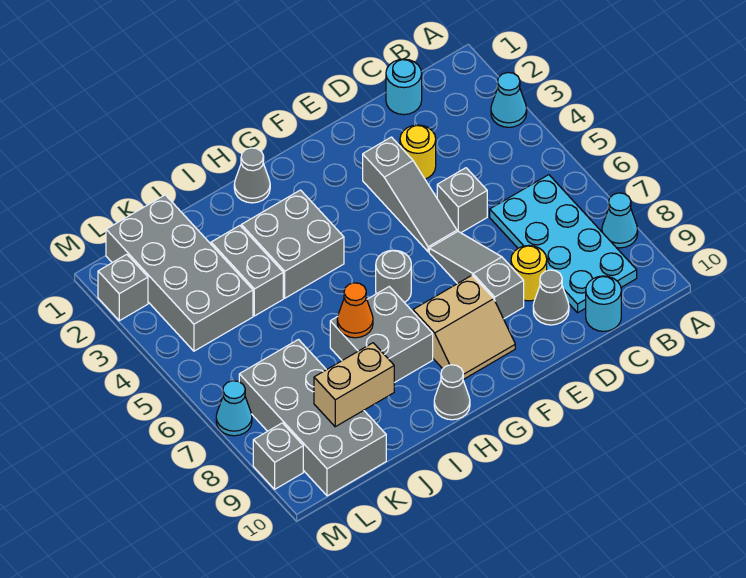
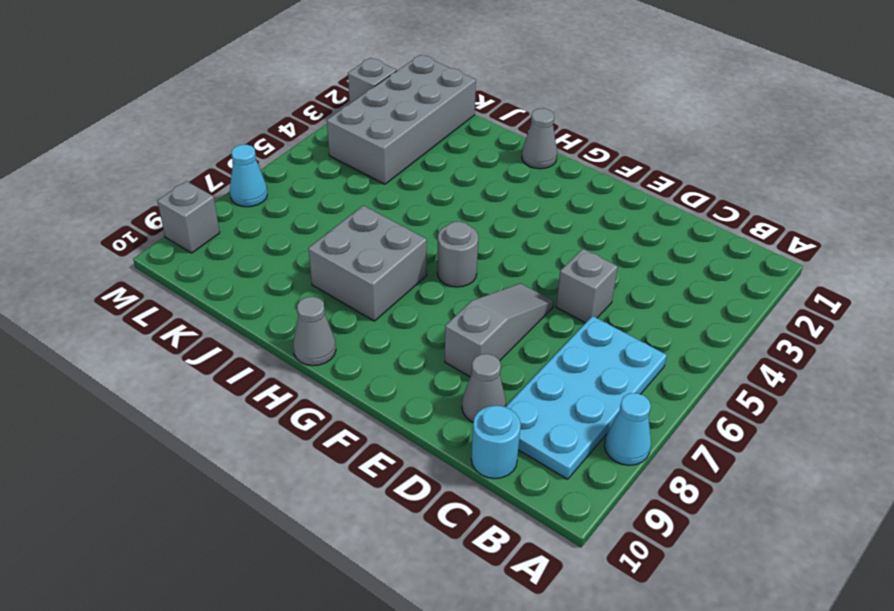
none -> cyan 1x1 cone [491,73,527,127]
none -> cyan 1x1 round brick [386,59,422,115]
none -> yellow 1x1 round brick [400,125,436,179]

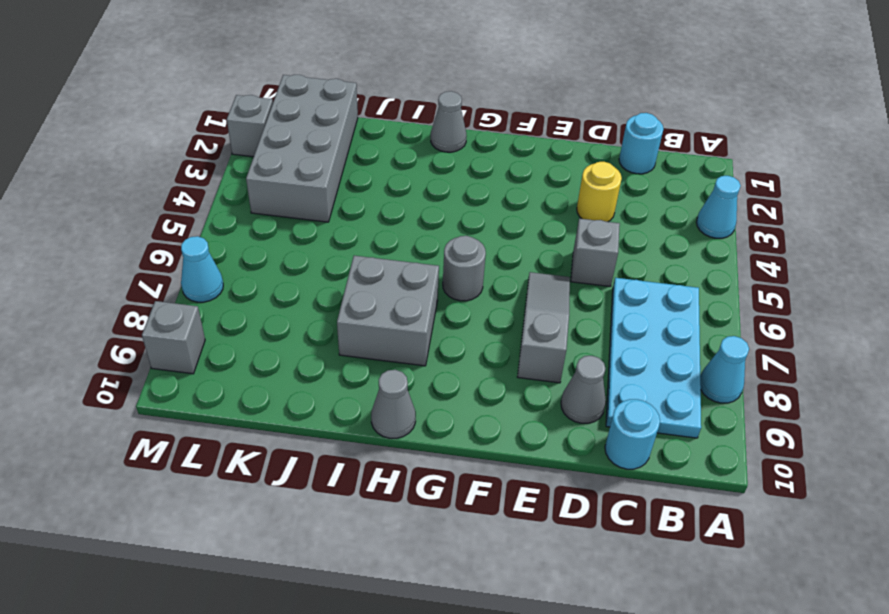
none -> yellow 1x1 round brick [511,245,547,301]
none -> grey 1x3 slope [363,137,457,252]
none -> tan 2x2 slope [413,275,515,379]

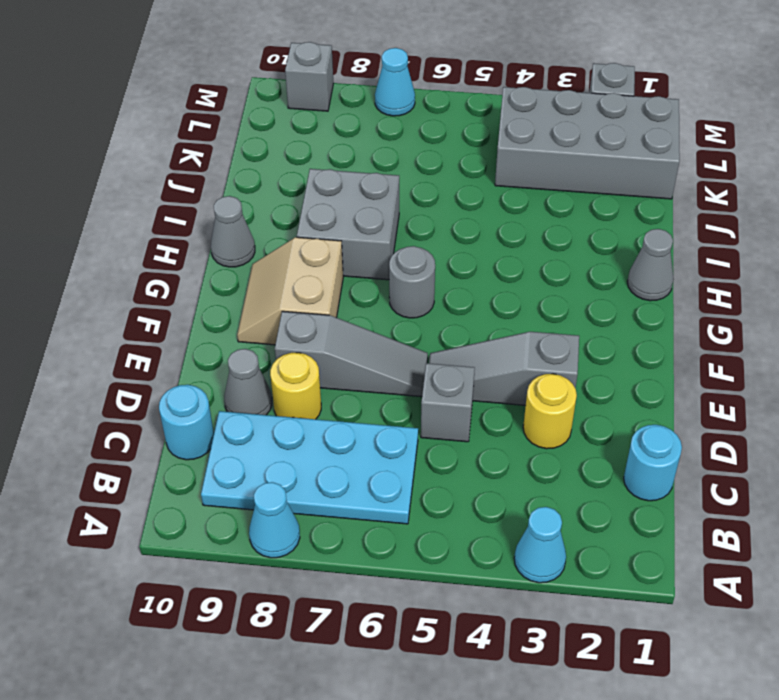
none -> grey 2x2 brick [241,190,344,298]
none -> grey 1x2 brick [211,226,283,316]
none -> grey 2x4 brick [239,340,386,496]

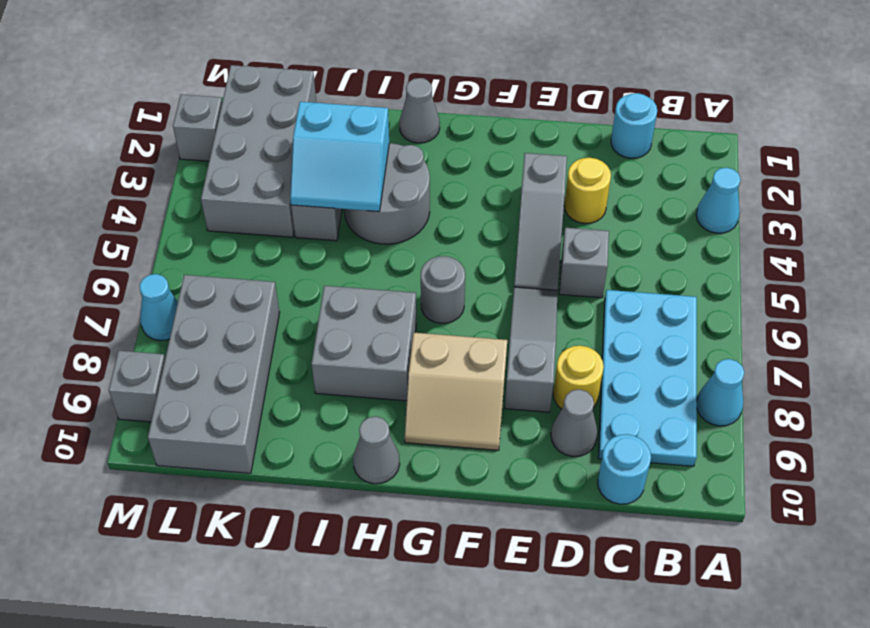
grey 2x2 round brick [344,143,430,244] -> grey 2x2 brick [241,190,344,298]
cyan 2x2 slope [290,102,389,212] -> none
none -> orange 1x1 cone [337,283,373,338]
none -> tan 1x2 brick [314,343,394,427]

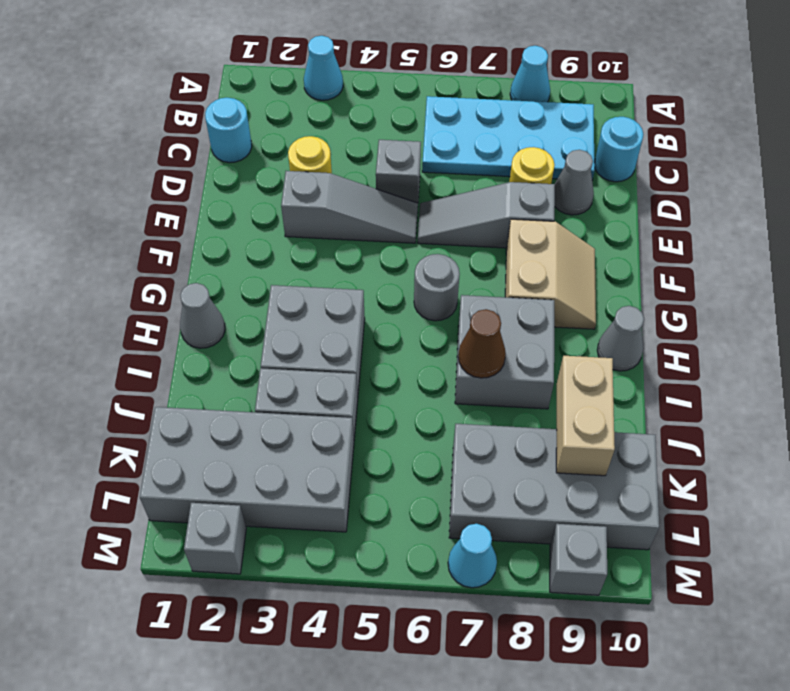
brown 1x1 cone [458,309,506,378] -> orange 1x1 cone [337,283,373,338]

